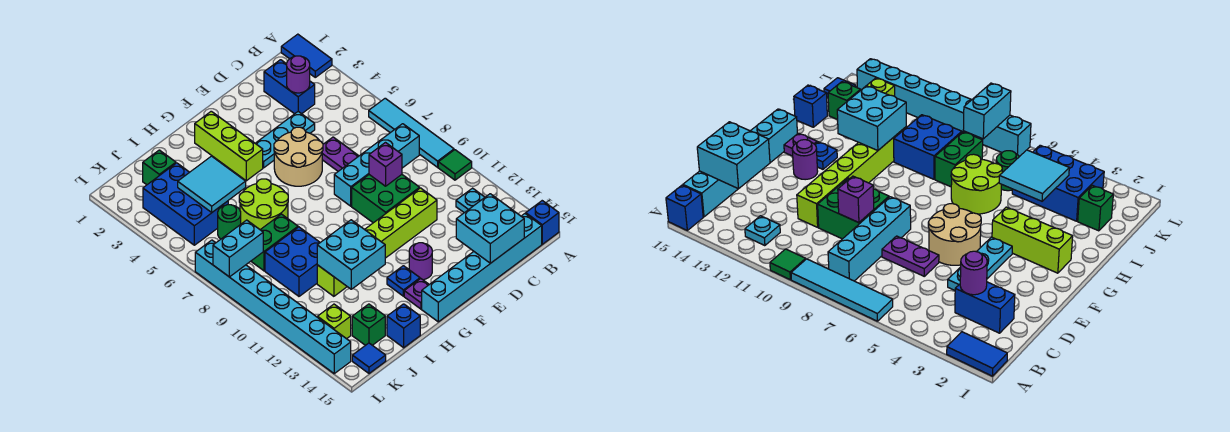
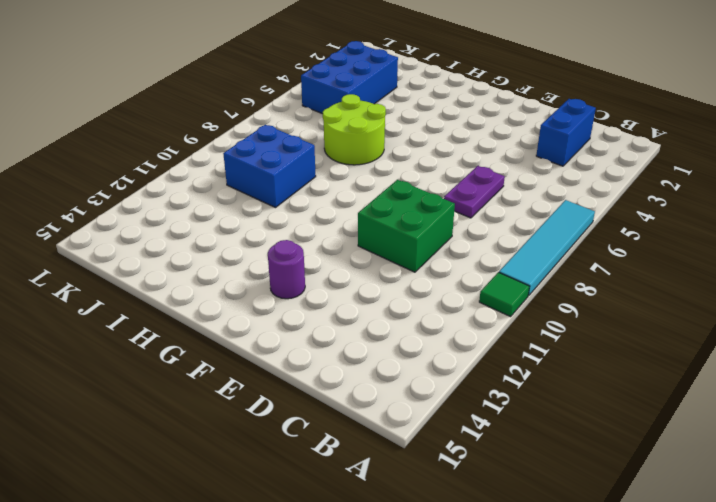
none -> blue 1x2 tile [281,34,332,77]
none -> blue 1x1 brick [526,201,559,244]
none -> cyan 1x4 brick [334,124,419,206]
none -> cyan 1x1 plate [456,188,485,213]

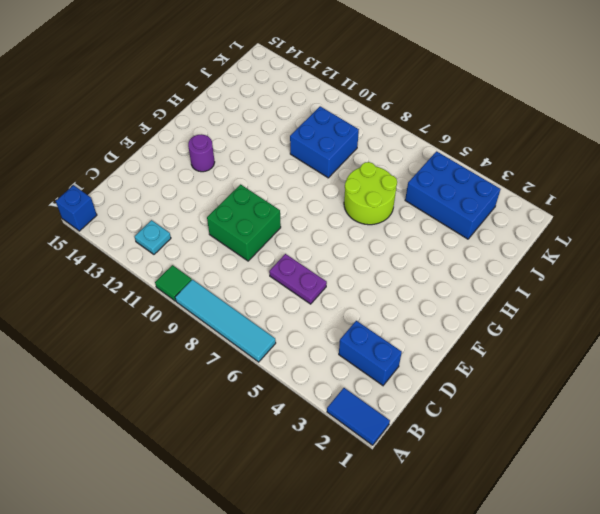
none -> cyan 1x4 brick [334,124,419,206]
none -> cyan 1x6 brick [422,214,542,322]
none -> cyan 1x3 plate [255,112,315,168]
none -> lime 1x6 brick [317,188,437,296]

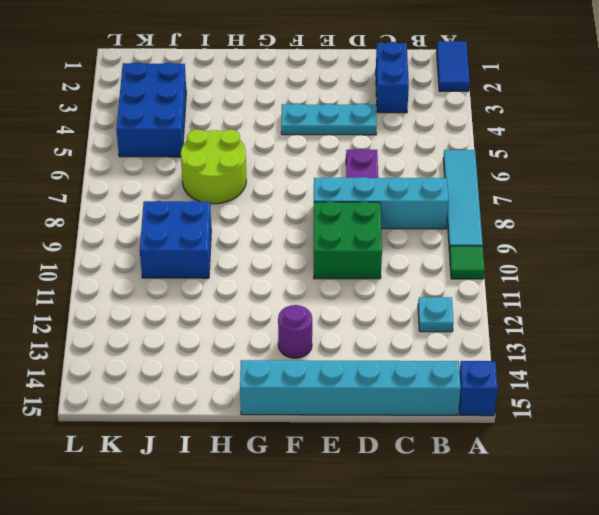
none -> lime 1x6 brick [317,188,437,296]
none -> tan 2x2 round brick [274,127,323,186]
none -> lime 1x3 brick [195,111,263,181]
none -> blue 1x1 plate [387,266,420,296]

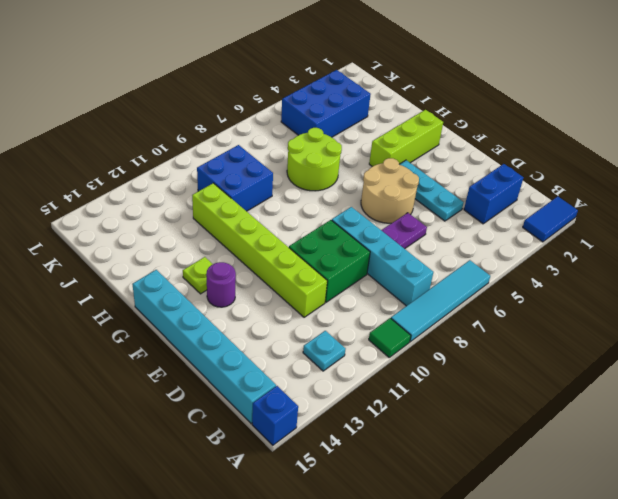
lime 1x1 plate [183,257,213,294] -> blue 1x1 plate [387,266,420,296]
none -> purple 1x1 plate [404,279,429,309]
none -> green 1x2 brick [251,214,298,271]
none -> blue 1x1 brick [387,304,420,348]
none -> green 1x1 brick [143,150,176,185]

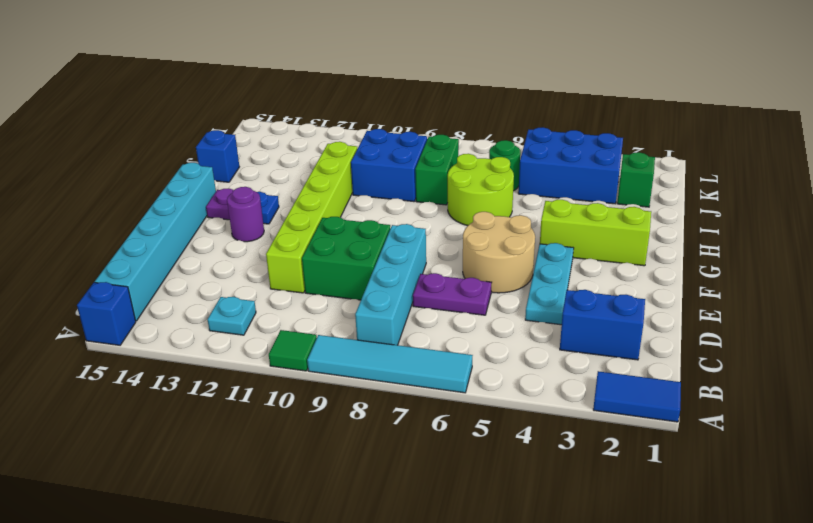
none -> green 1x1 brick [352,304,385,345]
none -> lime 1x1 brick [318,304,351,339]
none -> blue 1x1 tile [352,343,386,373]
none -> cyan 1x8 brick [195,240,351,373]

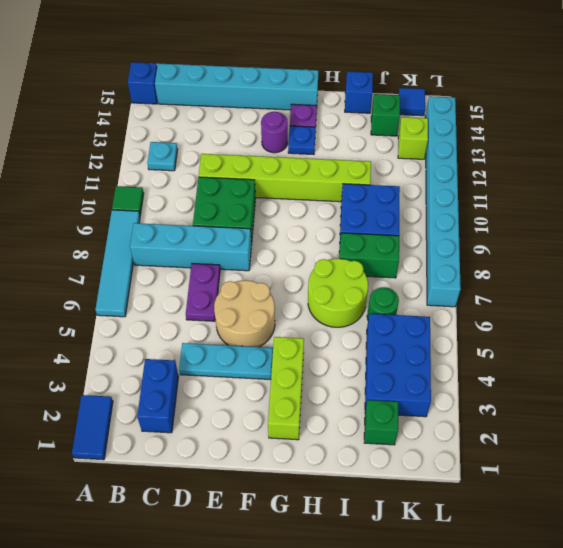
none -> purple 1x1 round brick [287,56,310,93]
none -> cyan 2x2 brick [456,194,524,263]
none -> purple 1x1 brick [369,143,402,186]
none -> cyan 2x2 brick [317,220,385,289]

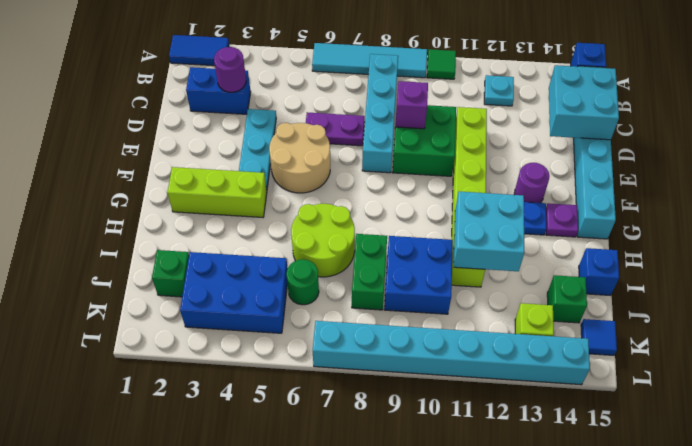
none -> cyan 2x2 tile [178,156,246,212]
none -> cyan 1x2 brick [213,220,263,277]

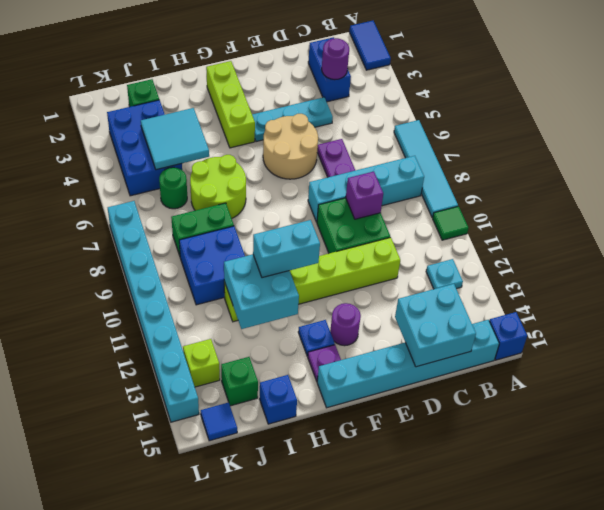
cyan 1x2 brick [253,220,320,278] -> cyan 1x2 brick moved to [213,220,263,277]

